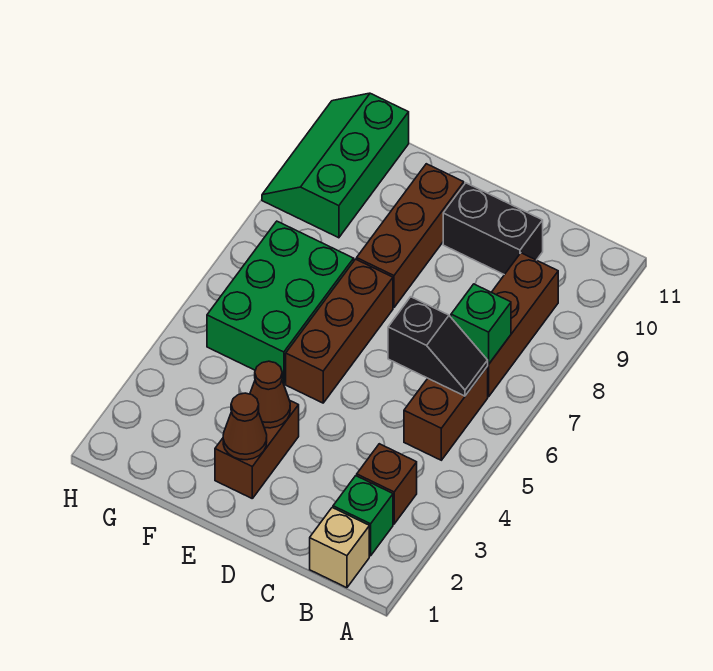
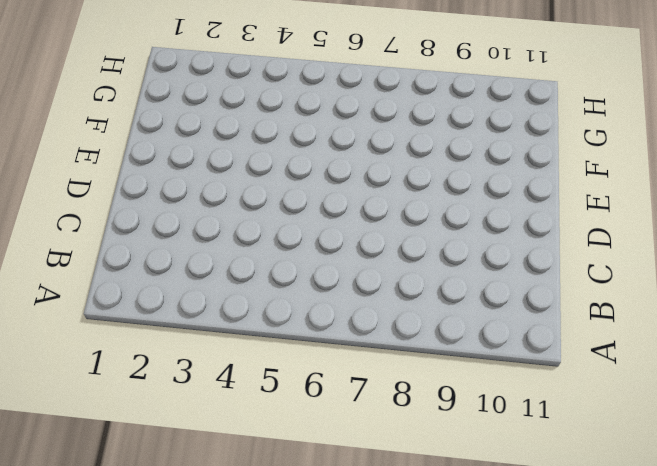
none -> tan 1x1 brick [310,508,369,588]
none -> green 1x1 brick [333,476,393,556]
none -> brown 1x1 brick [357,444,417,524]

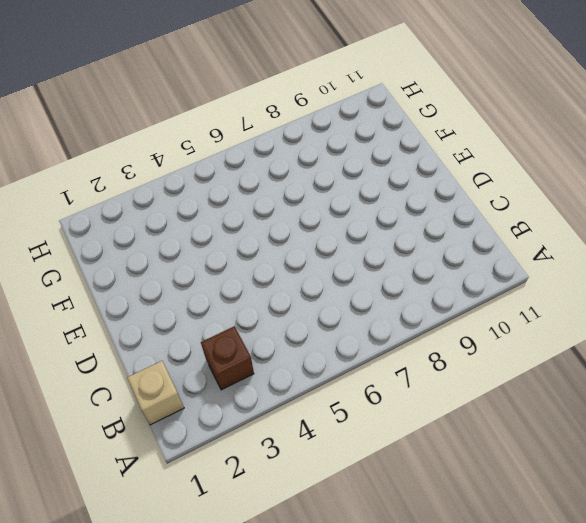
none -> green 1x1 brick [333,476,393,556]
none -> brown 1x2 brick [404,367,488,460]
none -> brown 1x3 brick [487,253,558,397]

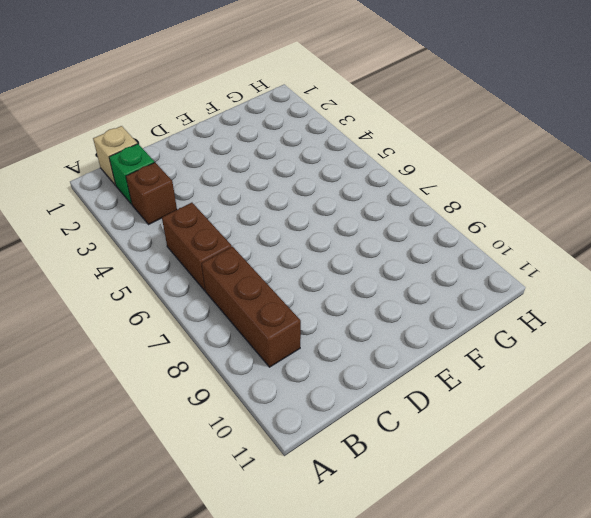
none -> black 1x2 brick [443,183,543,275]
none -> brown 1x2 brick [215,401,299,498]
none -> brown 1x3 brick [286,259,393,403]

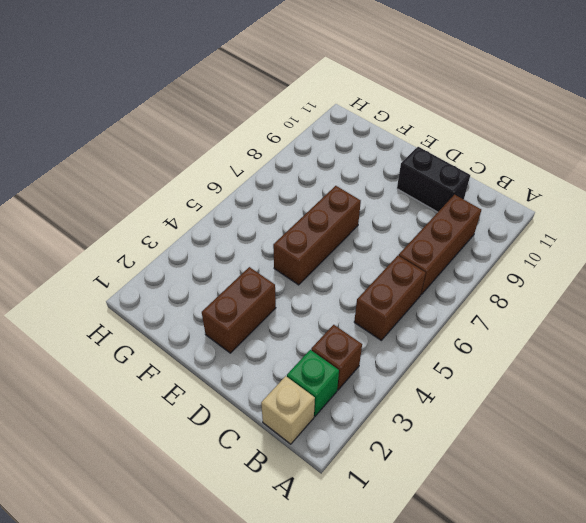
none -> brown 1x3 brick [357,164,464,308]
none -> green 2x3 brick [207,221,354,384]
none -> green 2x3 slope [262,93,409,238]

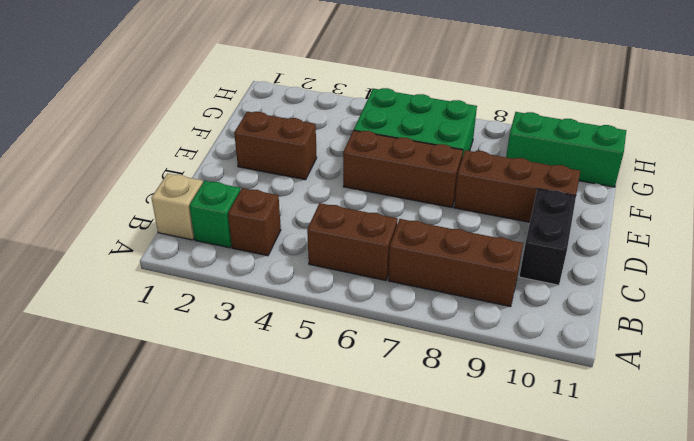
none -> black 1x2 slope [388,297,488,396]
none -> green 1x1 brick [451,284,511,364]
none -> brown 1x1 cone [223,393,267,460]

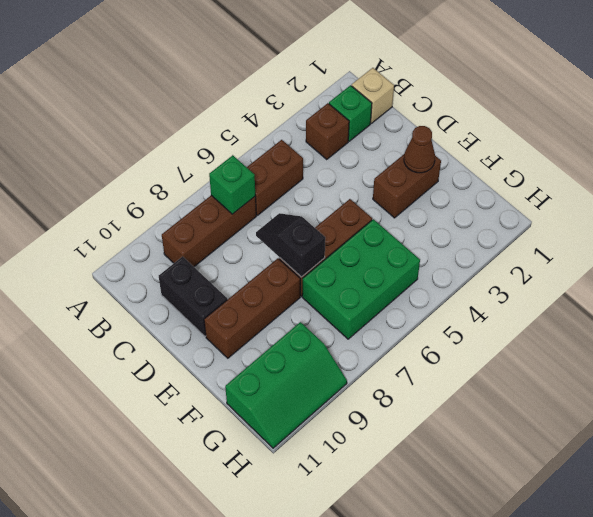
black 1x2 slope [256,213,325,277] -> black 1x2 slope moved to [388,297,488,396]
none -> brown 1x1 cone [250,361,290,428]

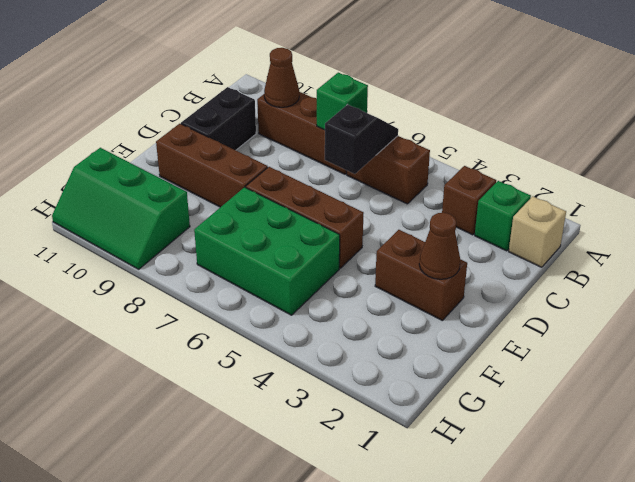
brown 1x1 cone [264,48,299,107] -> brown 1x1 cone moved to [250,361,290,428]

